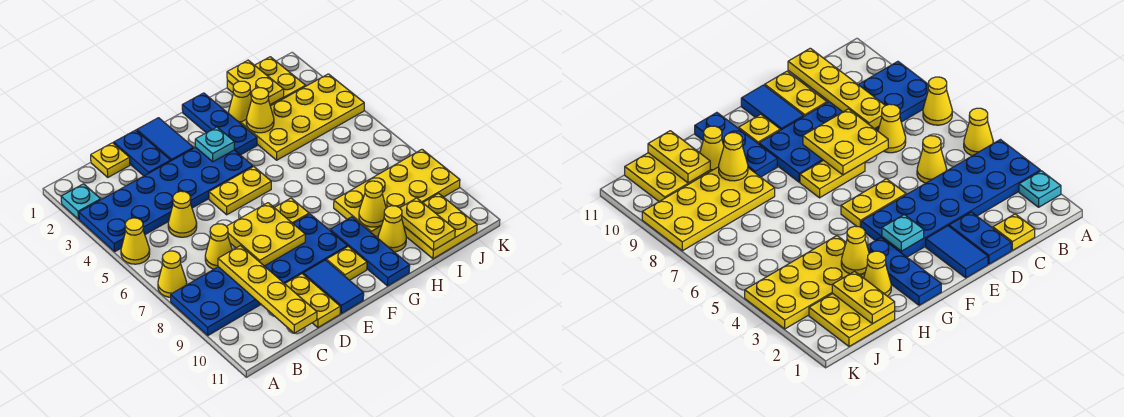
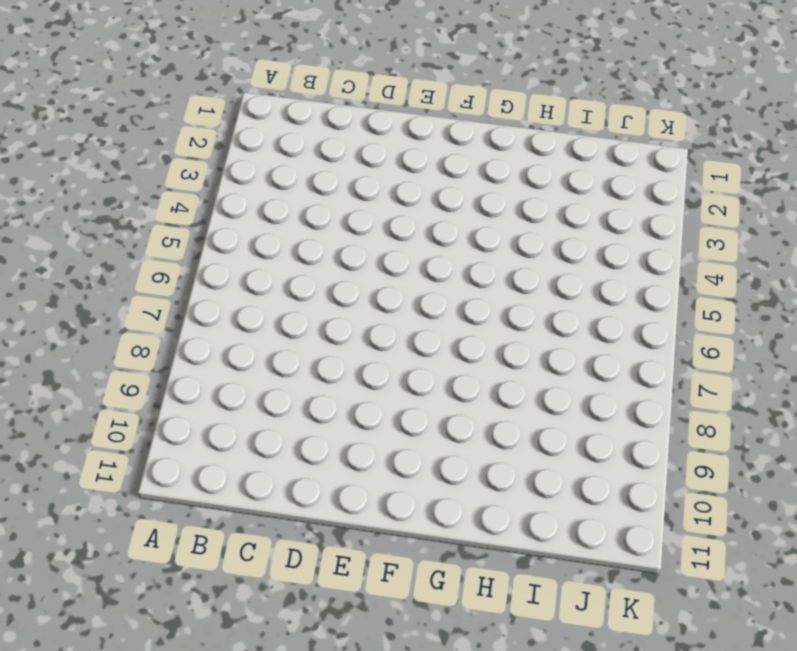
none -> cyan 1x1 plate [61,184,101,219]
none -> blue 2x6 plate [79,147,253,252]
none -> yellow 1x1 cone [121,218,150,264]
none -> yellow 1x1 cone [158,251,187,297]

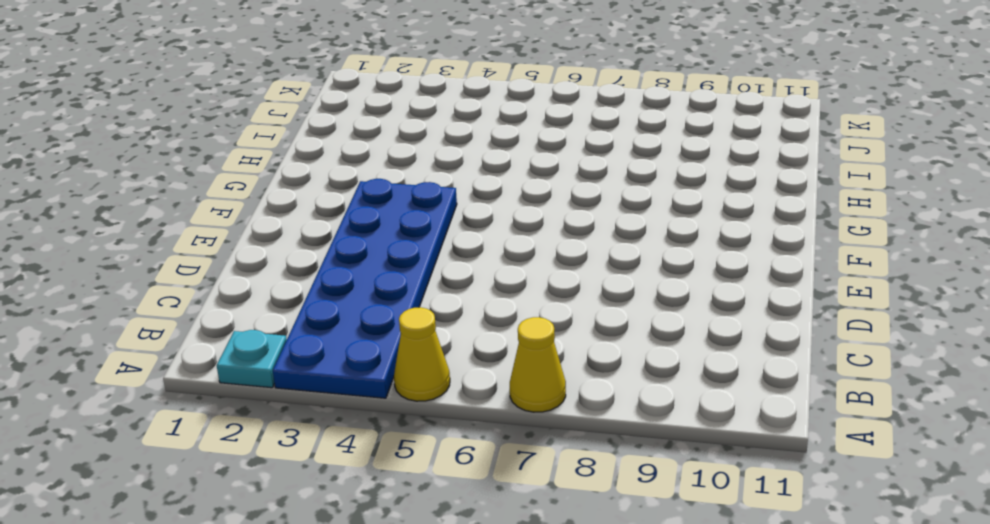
none -> blue 2x6 plate [171,214,347,335]
none -> yellow 1x1 plate [91,143,130,177]
none -> yellow 1x1 cone [168,191,197,237]
none -> yellow 1x1 cone [205,224,232,269]

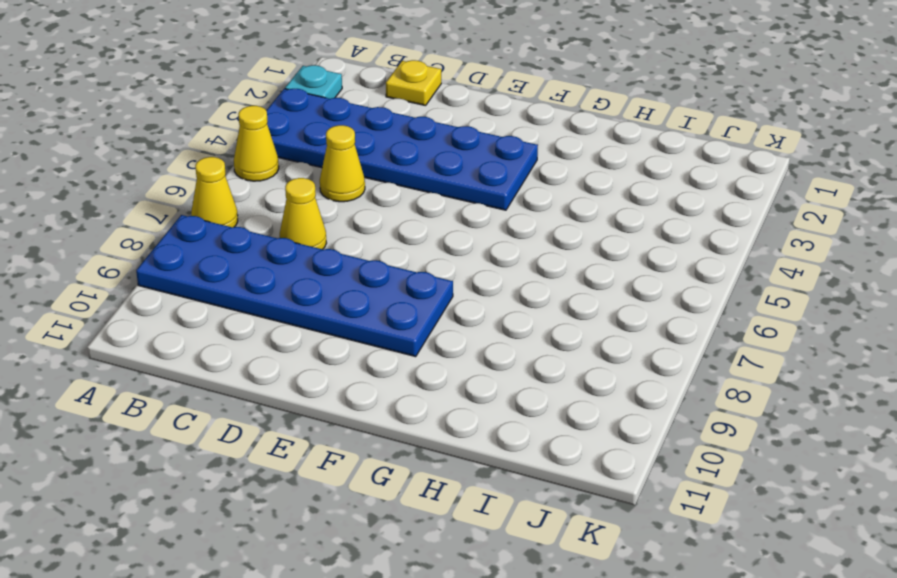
none -> blue 1x2 plate [114,130,171,176]
none -> yellow 1x2 plate [285,274,340,328]
none -> blue 1x2 tile [137,118,194,161]
none -> yellow 1x2 plate [209,167,271,215]

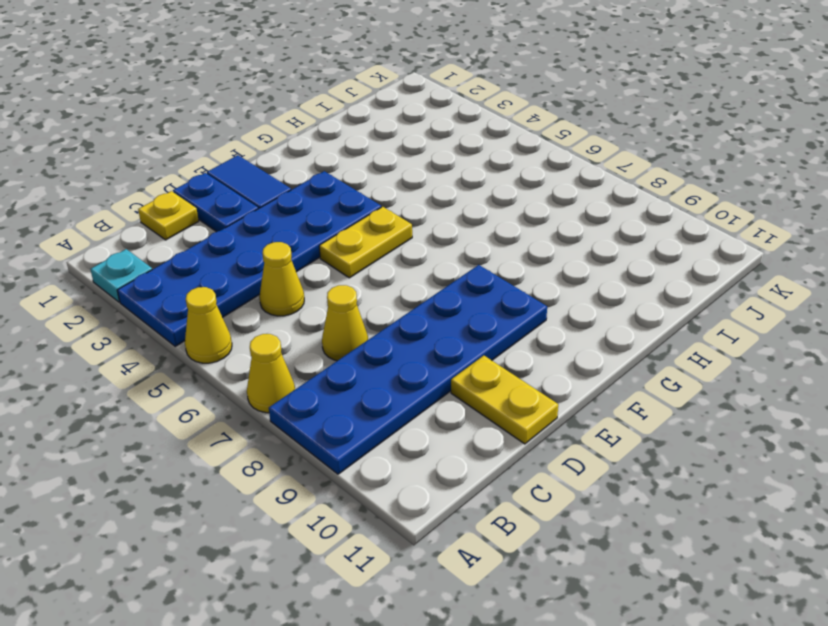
none -> yellow 1x2 plate [274,198,309,223]
none -> blue 1x2 tile [303,260,364,314]
none -> yellow 1x1 plate [327,246,367,280]
none -> blue 1x3 plate [182,93,257,155]

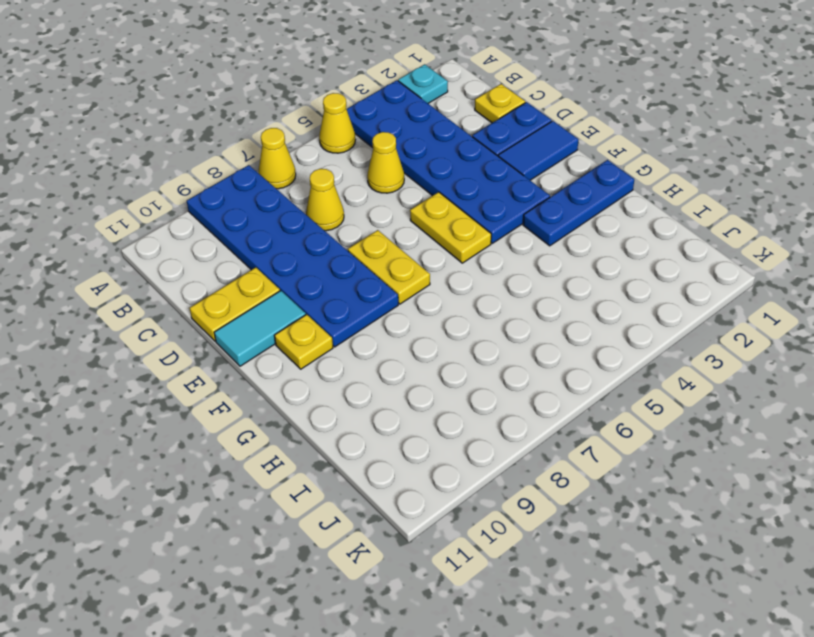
cyan 1x2 tile [214,291,306,366] -> blue 1x2 tile [303,260,364,314]
none -> blue 1x3 plate [330,217,410,286]
none -> yellow 1x1 cone [228,81,252,124]
none -> yellow 2x4 plate [241,74,364,160]
none -> yellow 2x4 plate [334,150,460,237]

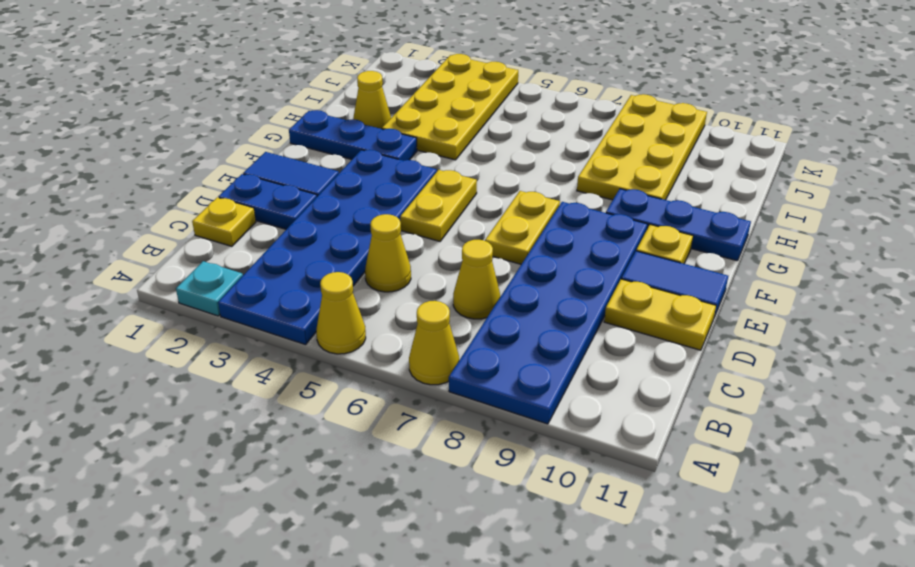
none -> yellow 1x1 cone [378,206,406,252]
none -> yellow 2x2 plate [227,57,306,106]
none -> yellow 2x2 plate [404,193,477,259]
none -> yellow 1x4 plate [218,246,317,333]

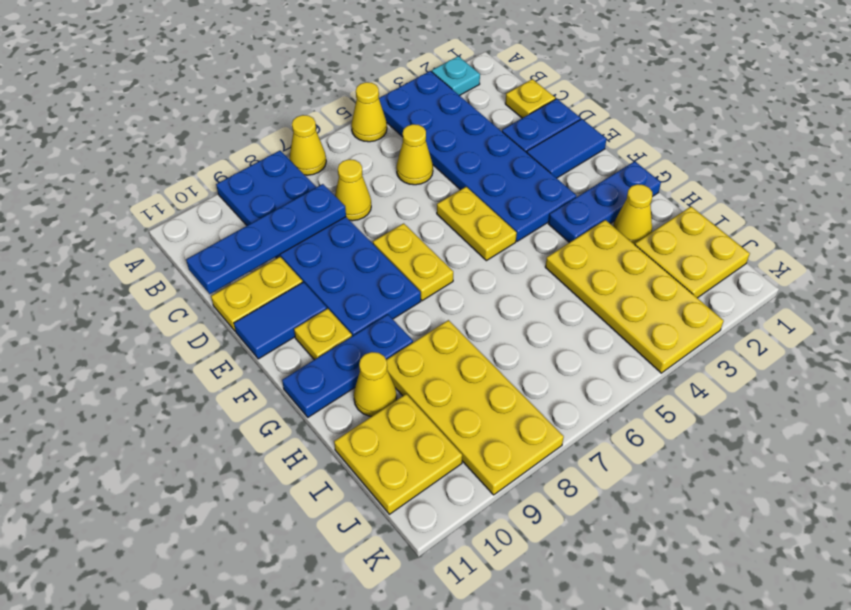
blue 1x4 plate [186,184,346,294] -> yellow 1x4 plate [218,246,317,333]
none -> yellow 2x2 plate [227,203,305,266]
none -> cyan 1x1 plate [195,127,234,162]
none -> yellow 1x1 cone [246,88,274,133]
none -> yellow 1x1 cone [359,181,386,227]

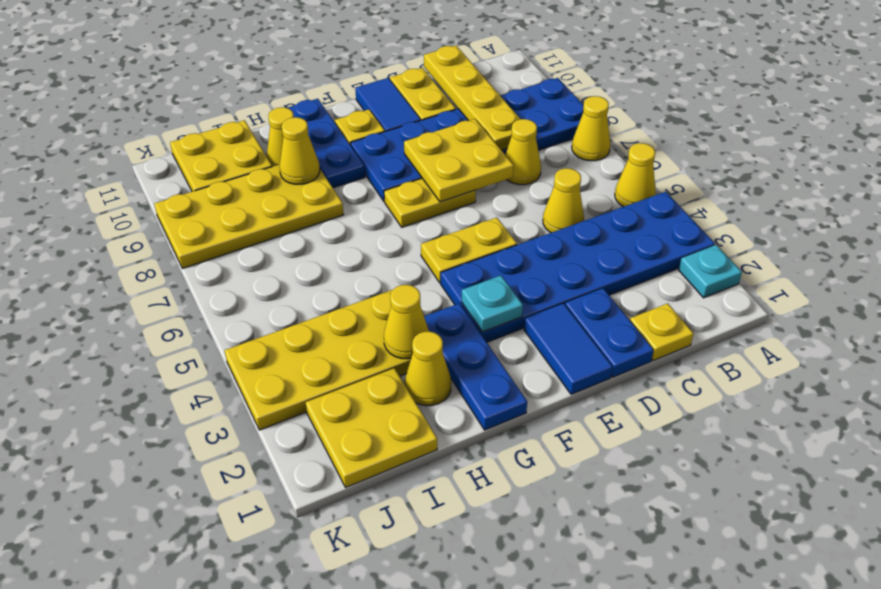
none -> yellow 1x2 plate [227,60,284,105]
none -> yellow 1x2 plate [400,198,455,250]

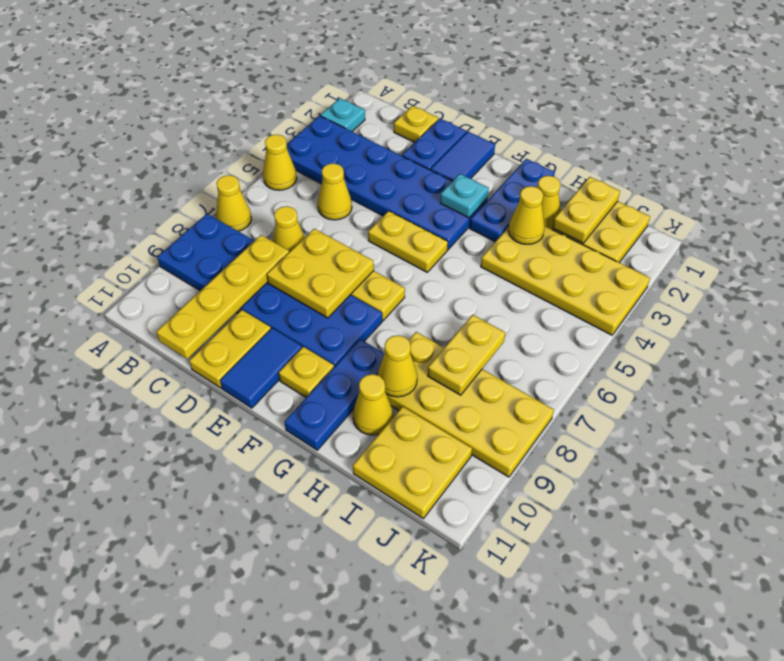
yellow 1x2 plate [428,315,505,395] -> yellow 1x2 plate moved to [400,198,455,250]

